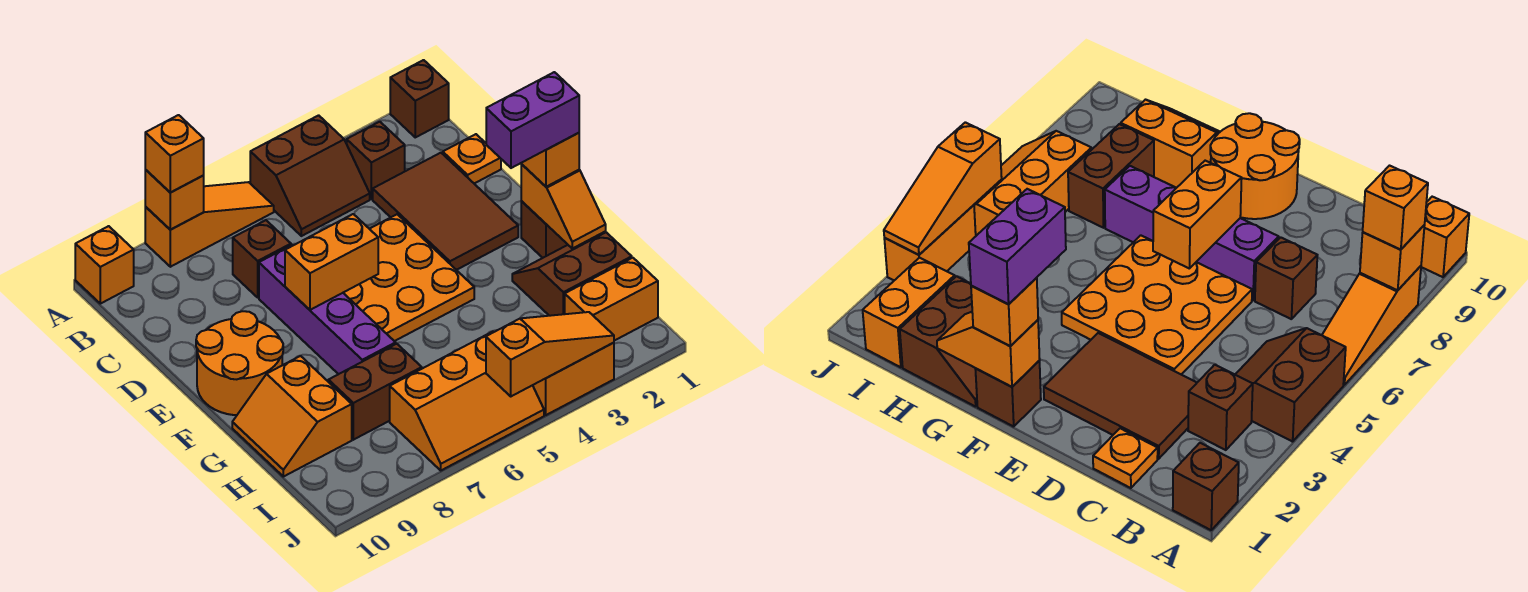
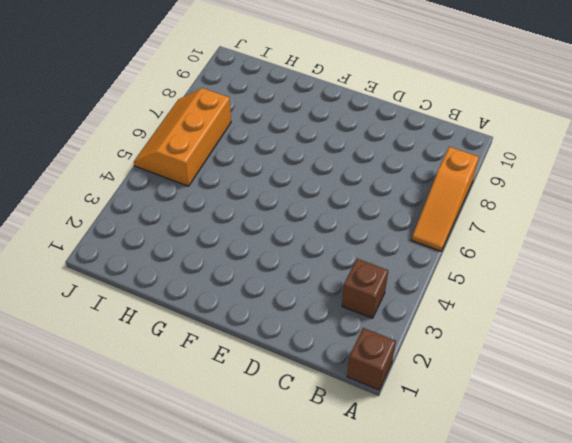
none -> brown 2x2 slope [250,115,370,236]
none -> orange 1x1 brick [75,226,134,304]
none -> orange 1x1 plate [443,134,501,183]

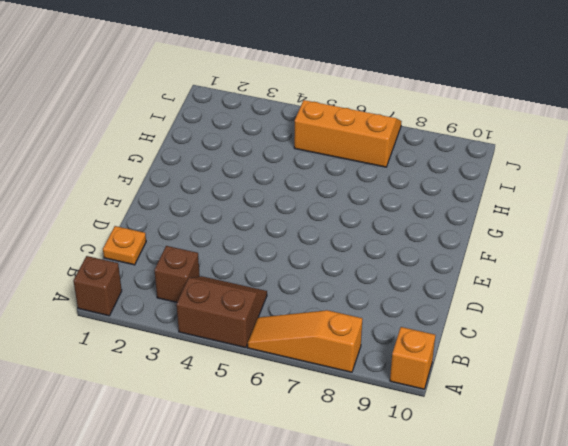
none -> brown 2x3 tile [373,153,518,270]
none -> brown 1x1 brick [233,220,291,297]
none -> orange 3x3 plate [343,214,474,341]

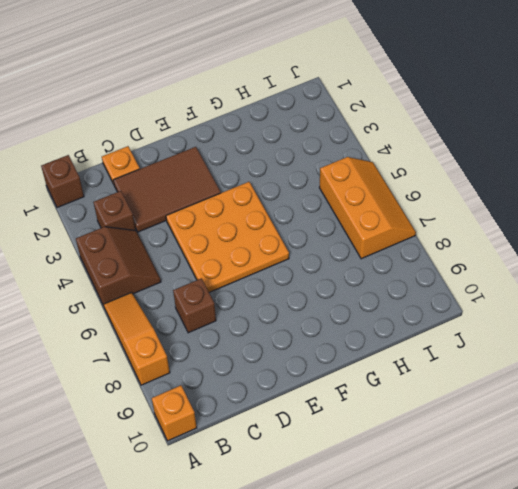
none -> purple 1x4 brick [259,245,396,374]
none -> orange 2x2 round brick [196,311,283,415]
none -> brown 1x1 brick [521,201,568,258]

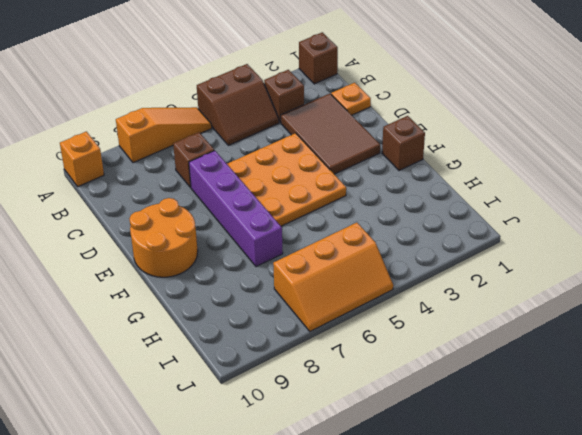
none -> brown 2x2 slope [512,232,632,316]
none -> orange 2x2 slope [232,356,352,477]
none -> brown 1x2 brick [329,344,422,440]

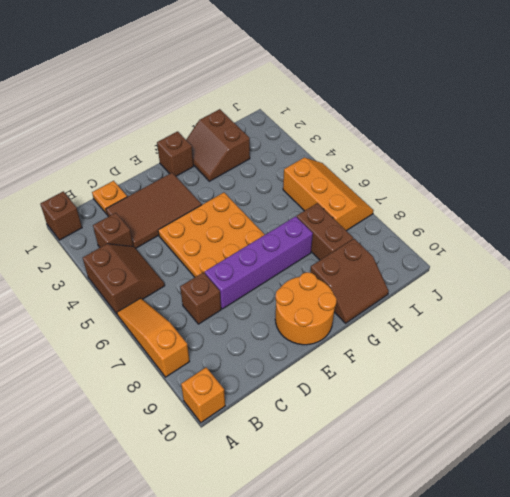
brown 2x2 slope [310,239,389,323] -> orange 2x2 slope [232,356,352,477]
none -> orange 1x2 brick [565,258,658,341]
none -> orange 1x2 brick [533,343,614,415]
none -> orange 1x1 brick [145,170,204,230]

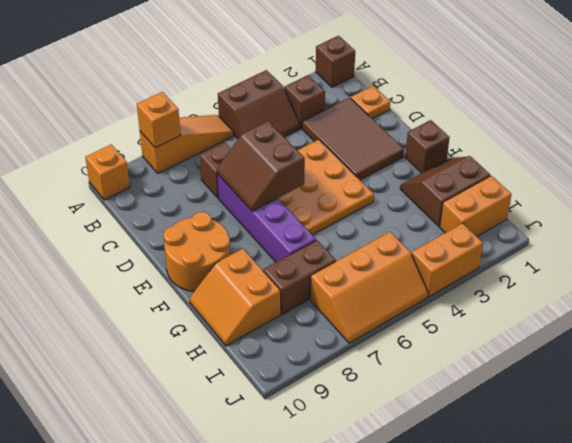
brown 2x2 slope [217,121,305,211] -> orange 1x2 brick [285,214,378,310]
none -> orange 1x2 slope [521,164,606,248]
none -> orange 1x3 slope [486,312,614,396]
none -> orange 1x1 brick [145,115,204,193]

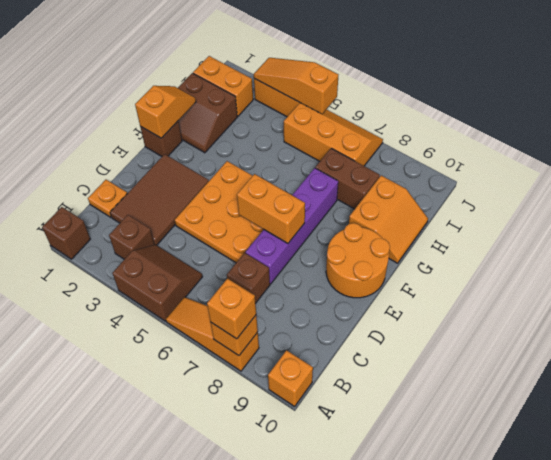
none -> orange 1x1 brick [521,133,579,187]
none -> purple 1x2 brick [486,72,579,168]

